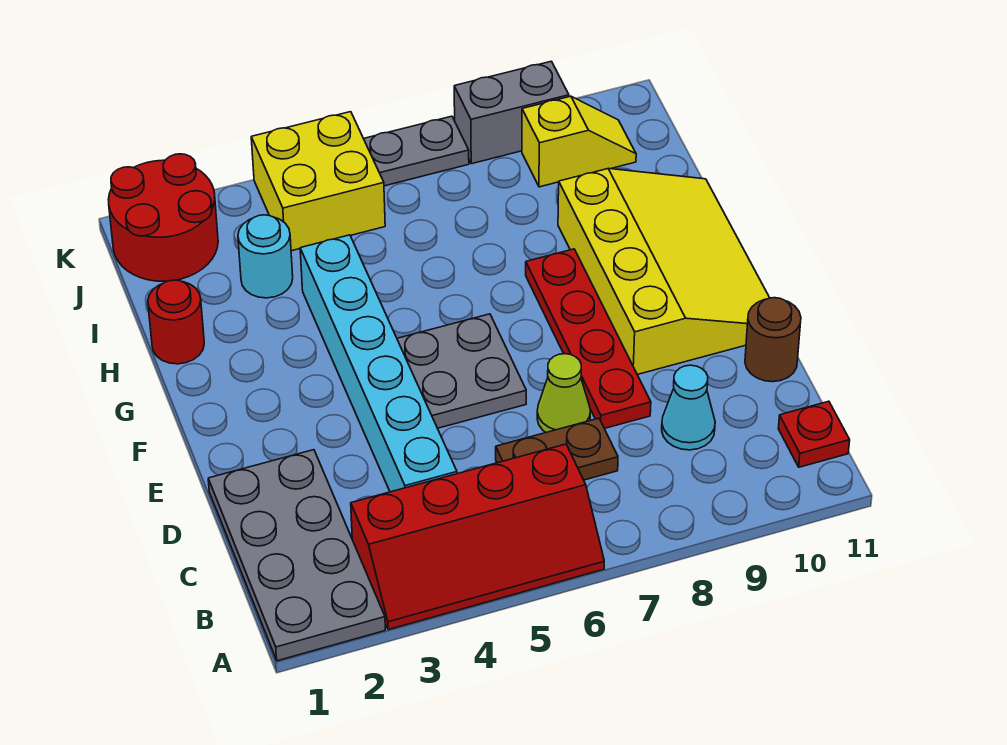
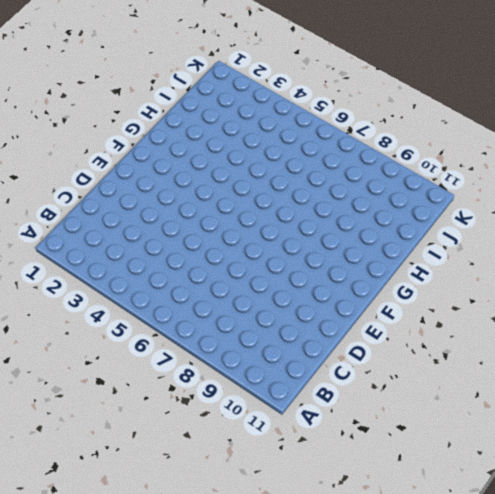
none -> grey 2x4 plate [208,450,385,661]
none -> red 2x4 slope [351,444,604,630]
none -> red 1x1 plate [778,401,850,467]

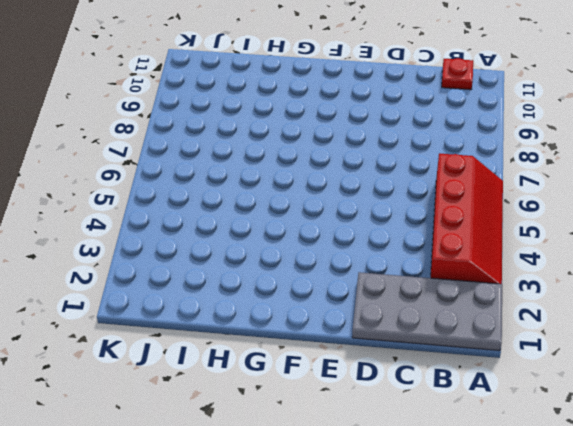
none -> cyan 1x6 brick [300,235,457,492]
none -> brown 1x2 plate [496,418,618,480]
none -> cyan 1x1 cone [662,365,715,450]

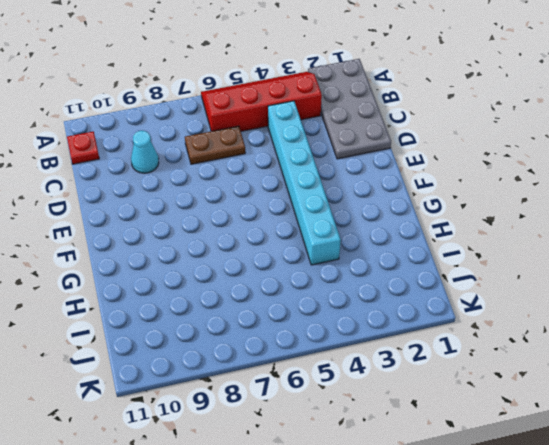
none -> lime 1x1 cone [537,354,591,432]
none -> red 1x4 plate [526,249,651,428]
none -> brown 1x1 round brick [745,298,801,382]

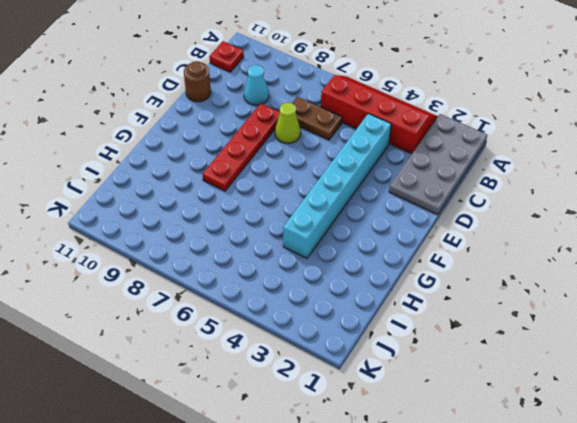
none -> grey 2x2 plate [397,314,526,428]
none -> yellow 3x4 slope [558,169,770,375]
none -> red 1x1 round brick [148,280,204,364]

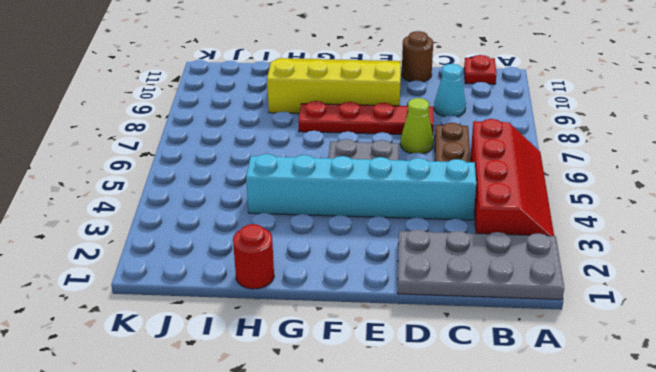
none -> cyan 1x1 round brick [238,215,293,298]
none -> red 2x2 round brick [108,154,218,281]
none -> yellow 2x2 brick [251,112,385,251]

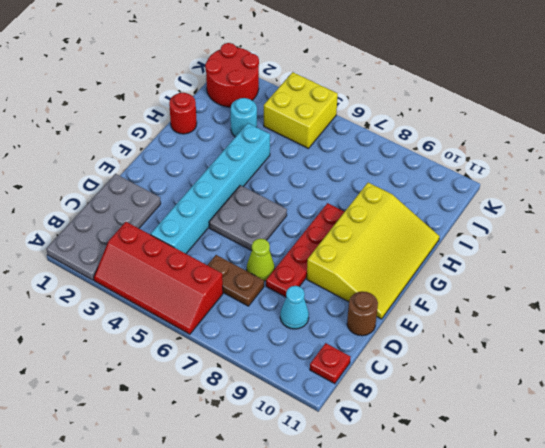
none -> yellow 1x2 slope [522,96,636,187]
none -> grey 1x2 plate [364,116,469,186]
none -> grey 1x2 brick [454,61,569,164]

